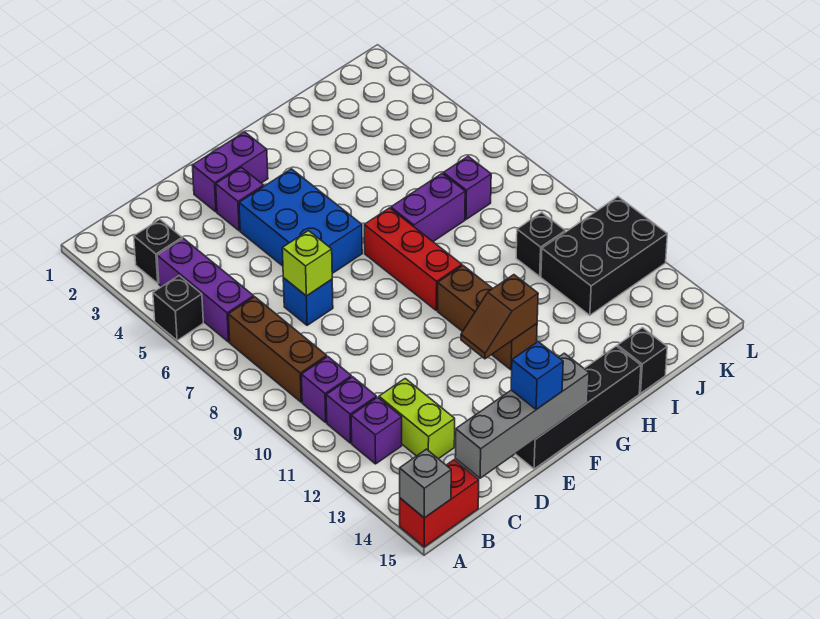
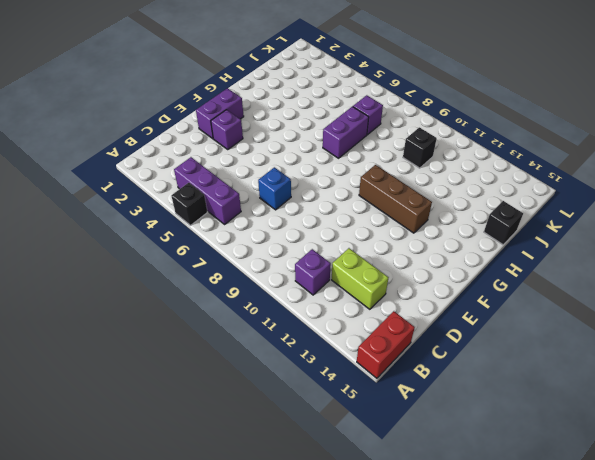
none -> black 1x1 brick [134,219,182,283]
none -> brown 1x3 brick [228,297,327,402]
none -> purple 1x1 brick [301,357,351,422]

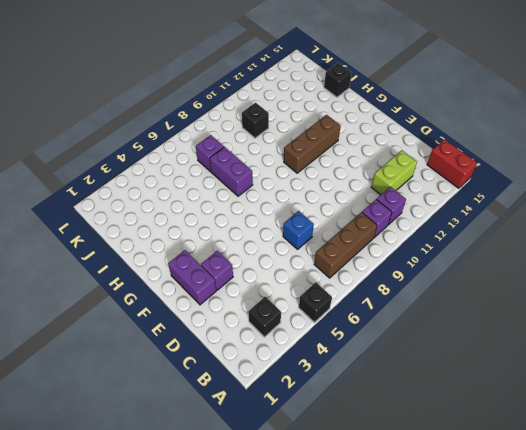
none -> purple 1x3 brick [157,238,254,342]
none -> purple 1x1 brick [351,397,402,464]
none -> blue 2x3 brick [239,169,362,273]

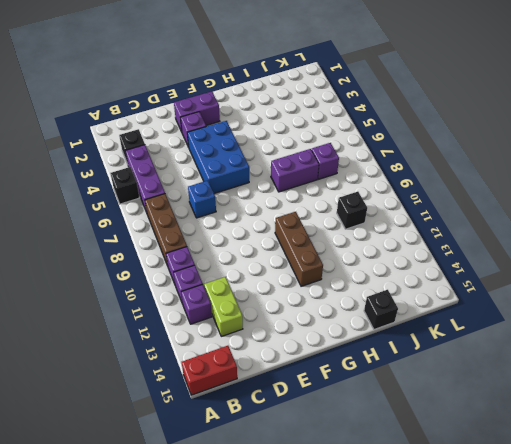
none -> black 1x4 brick [516,346,641,469]
none -> red 1x3 brick [364,208,462,311]
none -> black 2x3 brick [541,197,667,315]

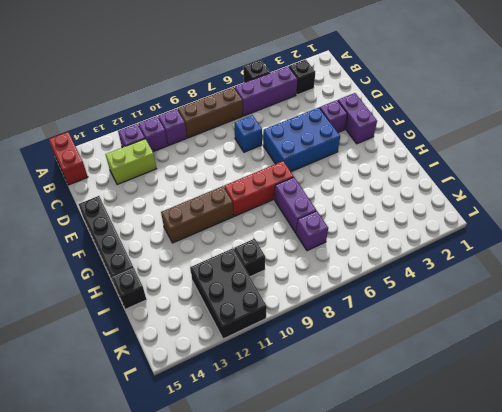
none -> grey 1x1 brick [400,449,451,518]
none -> grey 1x4 brick [455,353,589,478]
none -> lime 1x1 brick [282,231,332,296]

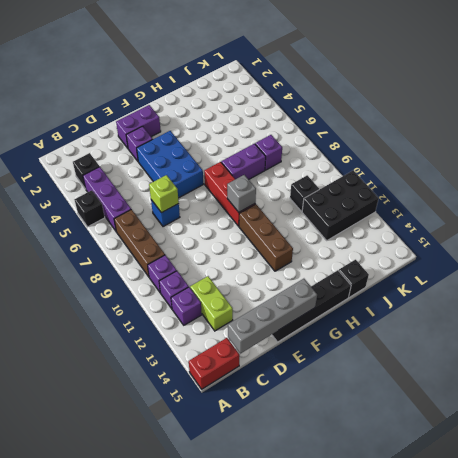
grey 1x1 brick [227,175,256,212] -> grey 1x1 brick moved to [400,449,451,518]
none -> brown 1x2 slope [461,275,538,359]
none -> blue 1x1 brick [511,342,563,410]

